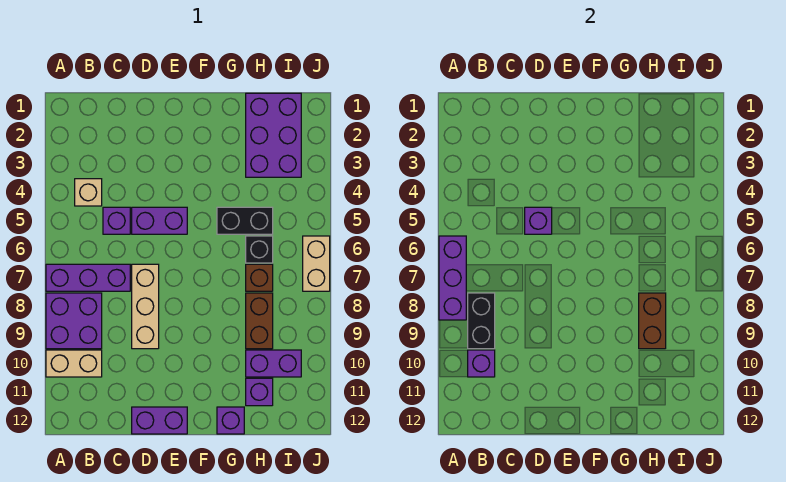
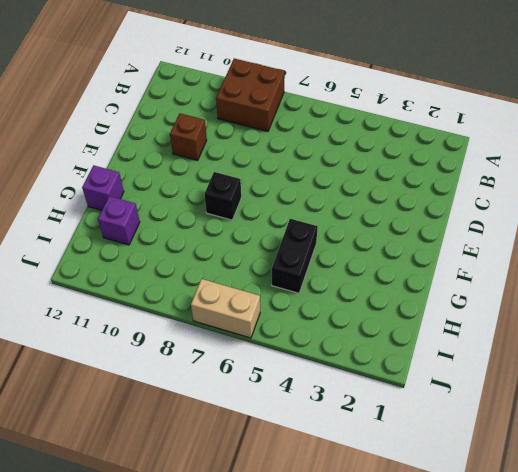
brown 2x2 brick [216,59,285,131] -> purple 2x2 brick [46,293,102,349]
brown 1x1 brick [170,113,207,160] -> brown 1x1 brick moved to [246,264,273,291]
black 1x1 brick [204,172,241,220] -> black 1x1 brick moved to [246,236,273,263]
none -> purple 1x3 brick [46,264,130,291]
none -> tan 1x2 brick [46,350,102,377]
none -> tan 1x1 brick [75,179,102,206]

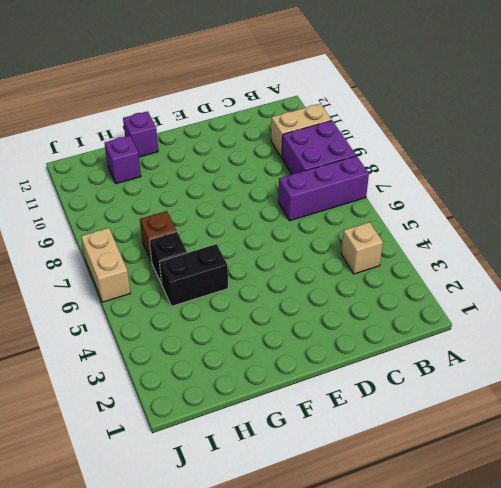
none -> purple 1x1 brick [103,207,130,234]
none -> purple 1x2 brick [132,207,187,234]
none -> tan 1x3 brick [132,264,159,349]

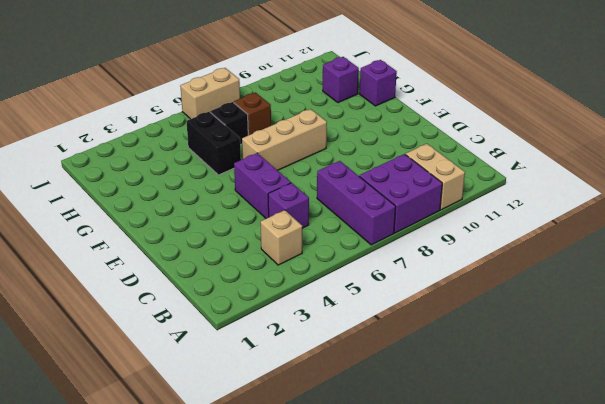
tan 1x3 brick [242,109,327,170] -> tan 1x3 brick moved to [132,264,159,349]
none -> purple 1x2 brick [132,407,187,434]
none -> purple 2x3 brick [246,93,301,177]
none -> brown 1x2 brick [246,293,273,349]

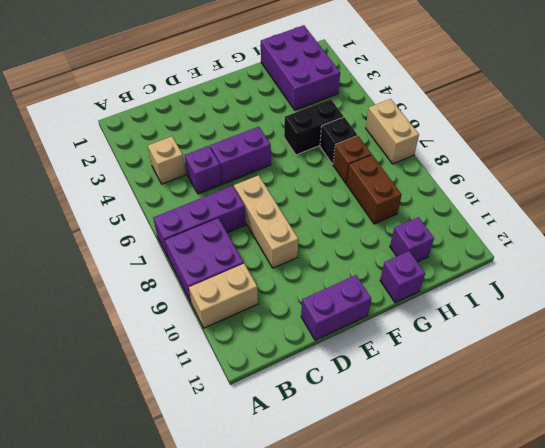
none -> purple 1x2 brick [246,350,301,377]
none -> purple 1x3 brick [439,236,466,320]
none -> black 1x2 brick [468,293,495,349]

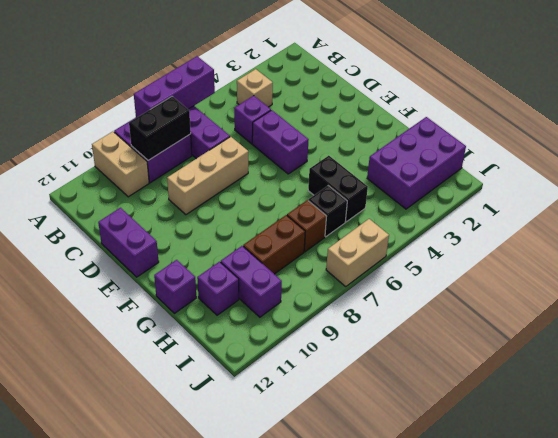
none -> purple 1x1 brick [468,350,495,377]
none -> purple 1x1 brick [525,207,552,234]
none -> brown 1x2 brick [639,293,666,349]

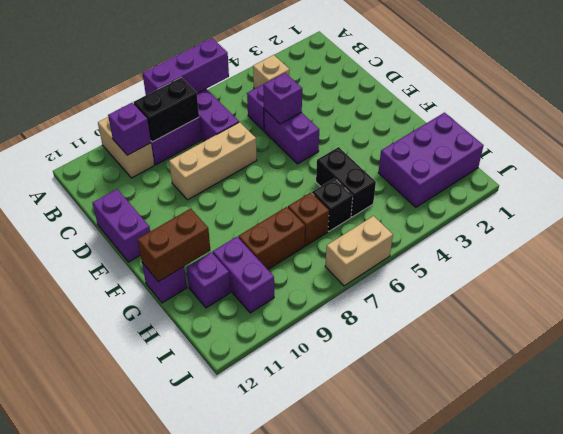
brown 1x2 brick [138,209,210,282] -> brown 1x2 brick moved to [639,293,666,349]

